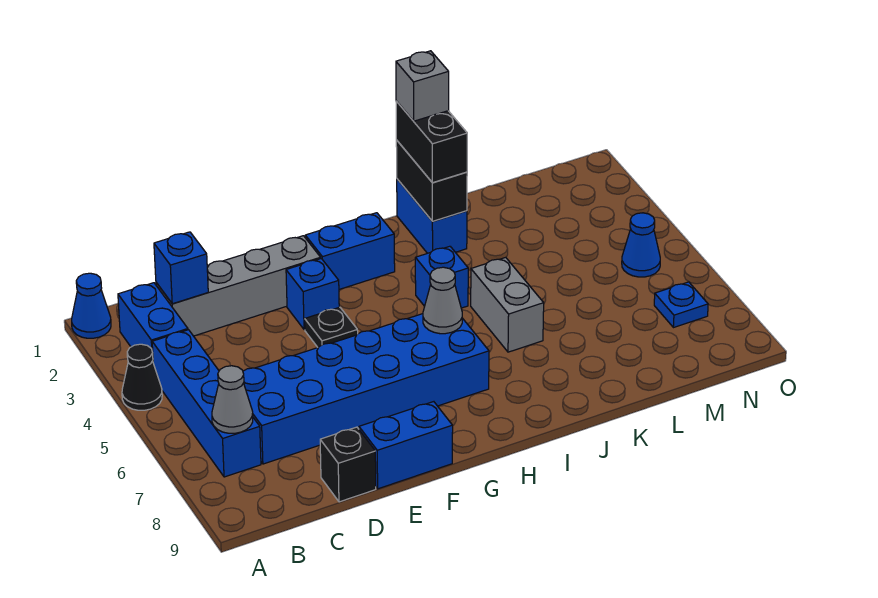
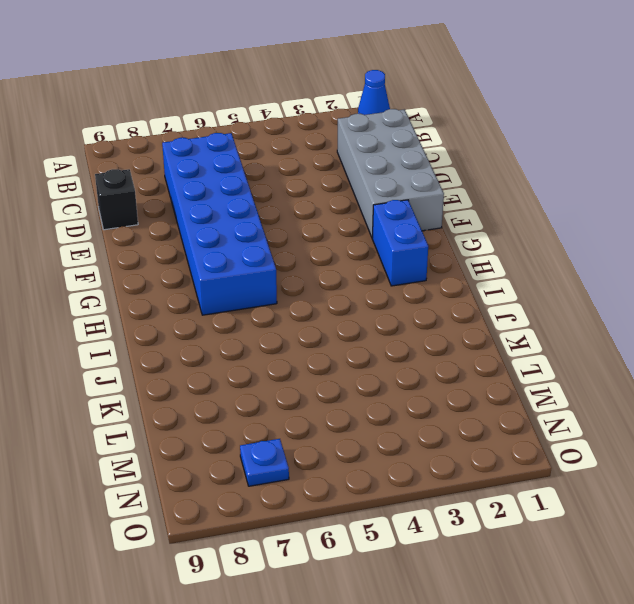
grey 2x4 brick [337,109,444,238] -> grey 1x4 brick [156,236,321,336]
none -> black 1x1 cone [122,344,162,410]
none -> blue 1x2 brick [118,283,188,352]
none -> blue 1x4 brick [152,330,261,477]

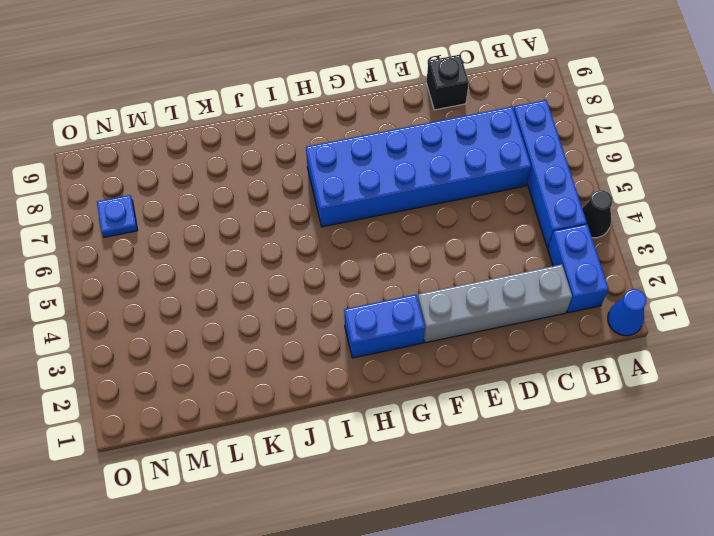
none -> blue 1x2 brick [359,402,453,489]
none -> blue 1x1 brick [286,259,339,330]
none -> black 1x1 plate [305,307,358,347]

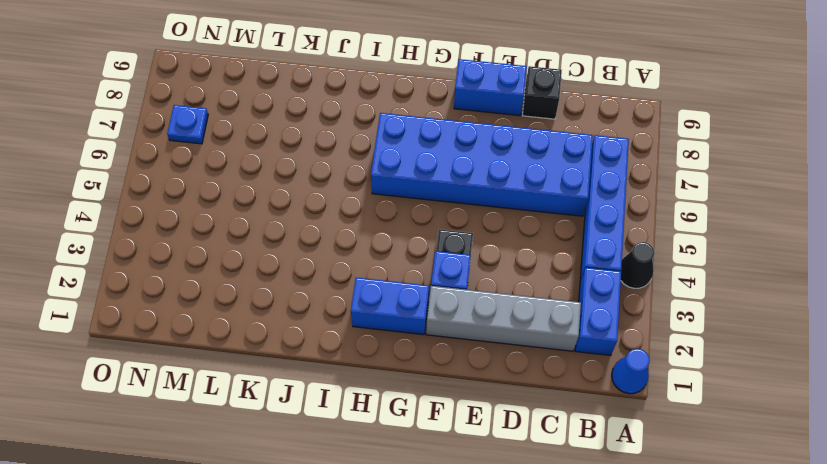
none -> blue 1x1 brick [415,246,468,308]
none -> blue 1x2 brick [397,179,467,253]
none -> grey 1x2 brick [471,257,544,352]

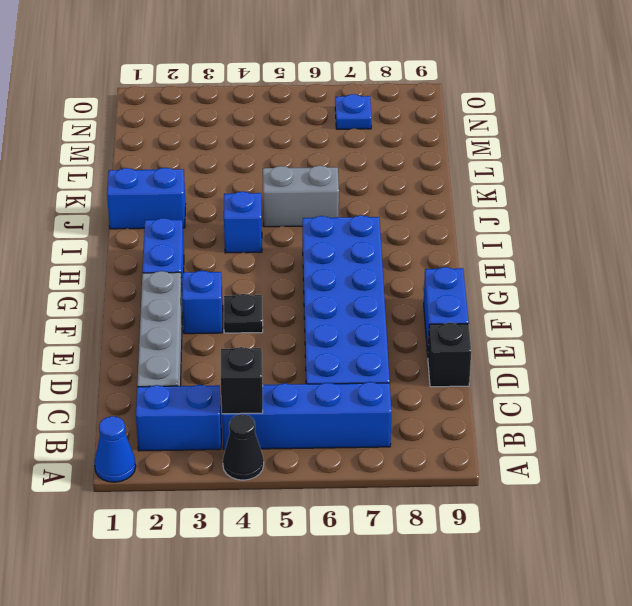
black 1x1 brick [221,347,263,414] -> none
none -> blue 1x1 cone [622,213,660,277]
none -> grey 1x1 cone [212,366,253,433]
none -> blue 1x1 brick [154,232,208,304]

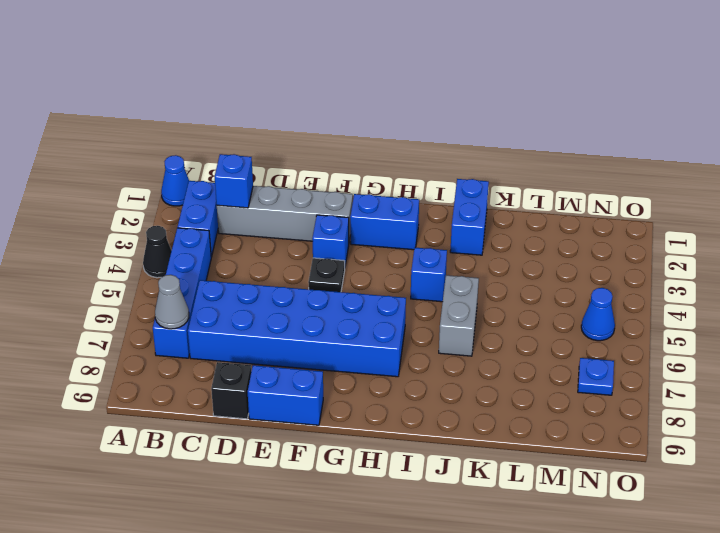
none -> grey 1x1 cone [423,267,462,334]
none -> black 1x2 brick [396,140,467,221]
none -> black 1x2 brick [396,101,467,183]

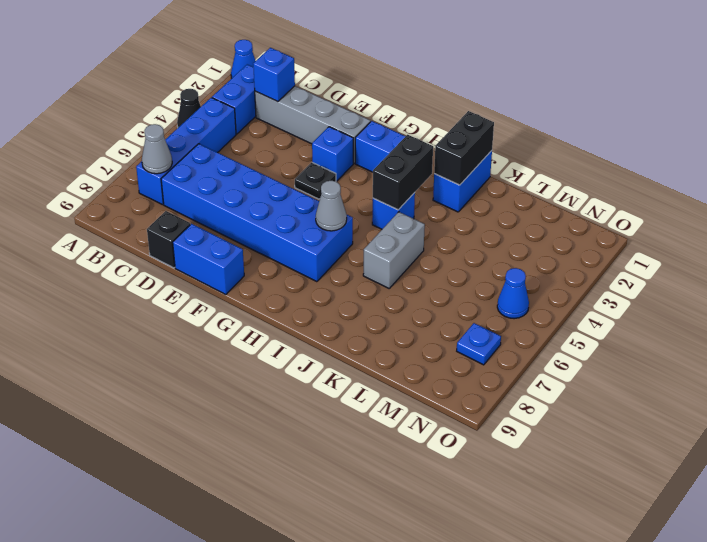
black 1x2 brick [373,135,433,210] -> black 1x2 brick moved to [396,101,467,183]
none -> grey 1x1 brick [396,51,449,121]

